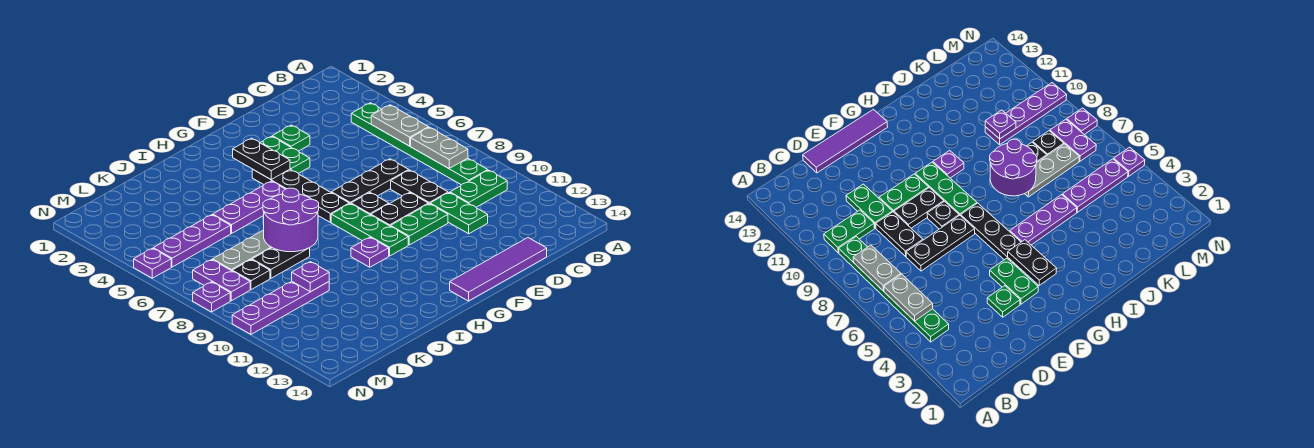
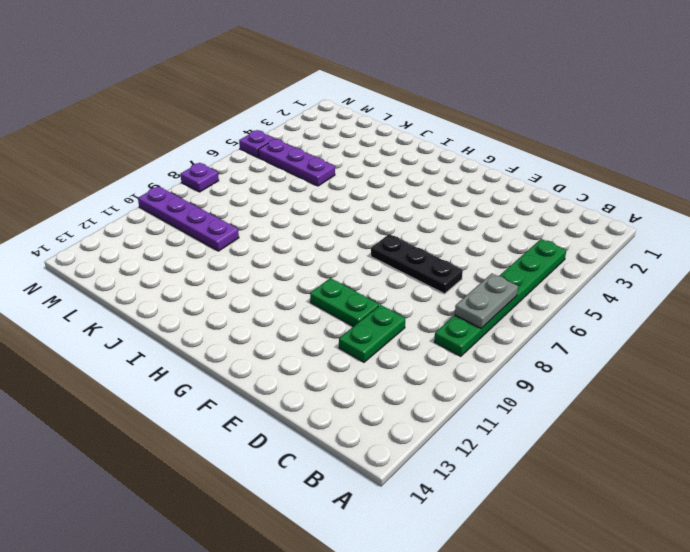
none -> green 1x2 plate [450,170,507,207]
none -> black 1x2 plate [391,170,448,204]
none -> purple 1x4 tile [450,238,547,301]

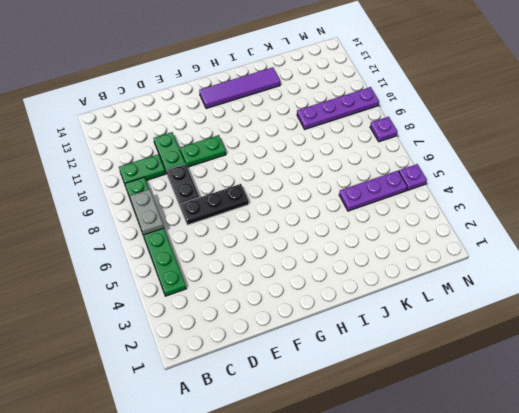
purple 1x4 tile [199,67,280,109] -> purple 1x4 tile moved to [450,238,547,301]
none -> green 1x1 plate [272,125,310,151]
none -> black 1x2 plate [371,193,428,226]
none -> green 1x2 plate [260,136,310,174]

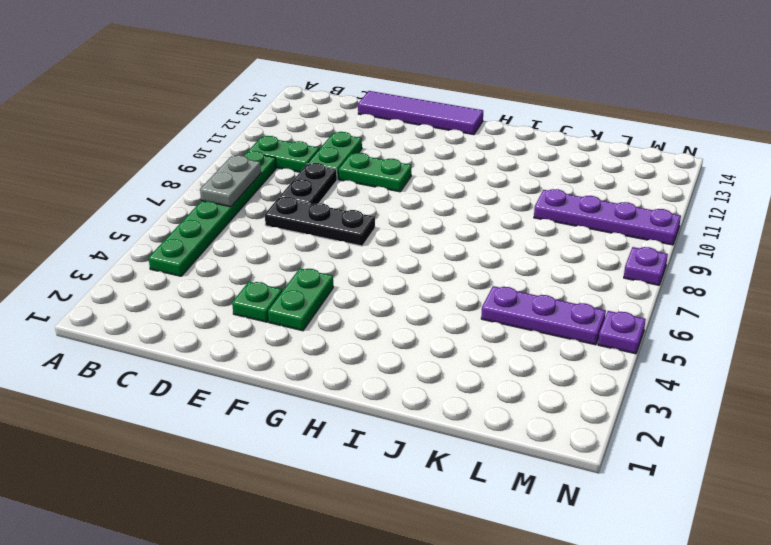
none -> black 1x2 plate [371,193,428,226]
none -> black 1x1 plate [351,193,389,215]
none -> black 1x4 plate [252,169,349,222]

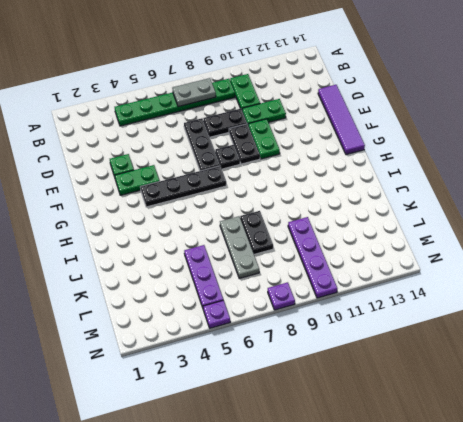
none -> green 1x3 plate [331,204,408,256]
none -> purple 1x3 plate [213,181,285,233]
none -> purple 1x1 plate [351,237,389,267]

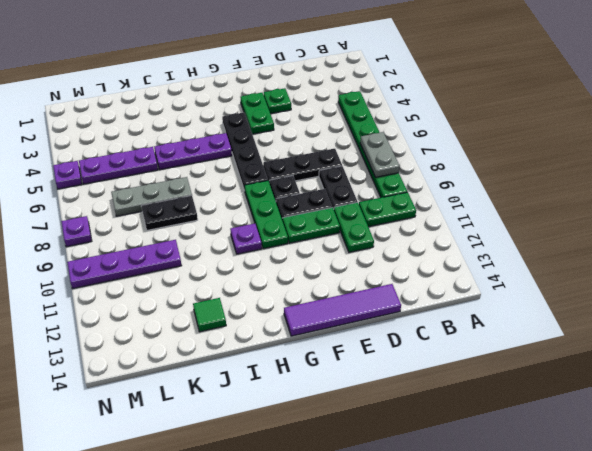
green 1x1 tile [193,298,226,332] -> none
none -> black 1x1 plate [232,260,270,290]
none -> purple 1x2 plate [193,260,250,301]
none -> grey 1x2 plate [371,105,429,146]

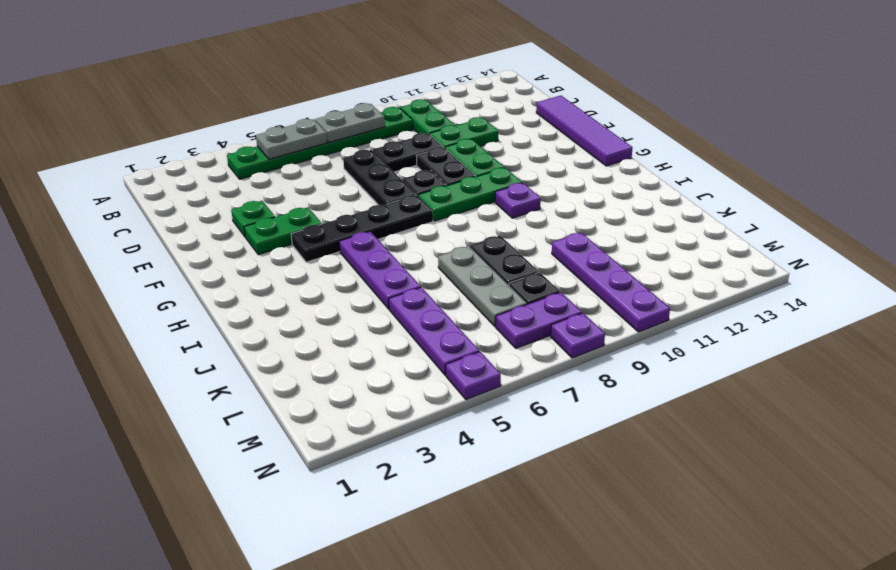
none -> black 1x2 plate [233,138,290,179]
none -> purple 2x2 round brick [263,188,319,252]
none -> purple 1x1 plate [292,262,329,292]

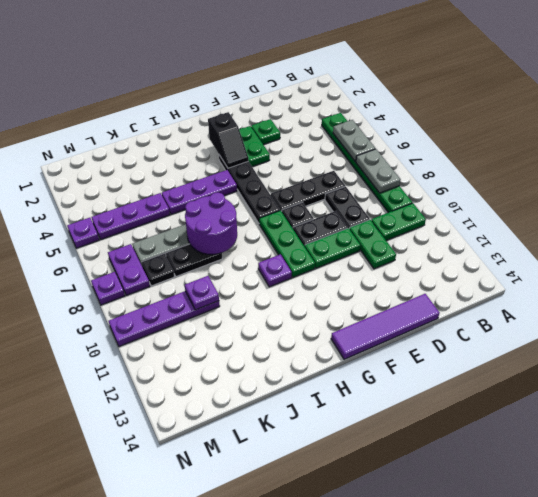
black 1x2 slope [208,112,248,168] -> black 1x2 plate [233,138,290,179]

